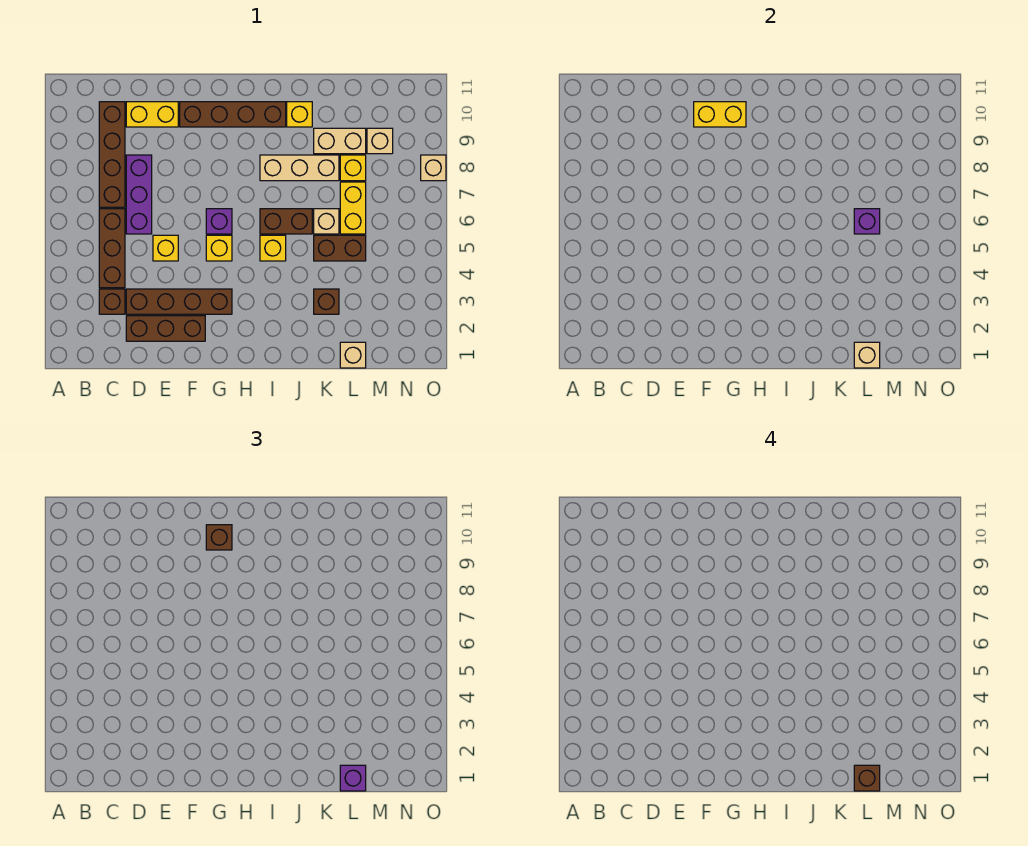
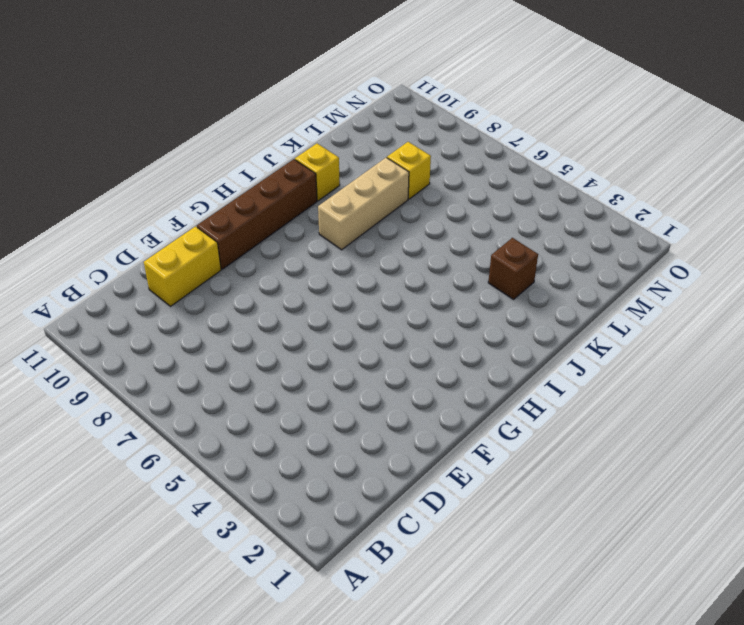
none -> brown 1x1 brick [99,289,125,314]
none -> brown 1x3 brick [99,209,125,288]
none -> brown 1x4 brick [99,102,125,207]
none -> brown 1x3 brick [126,316,205,341]

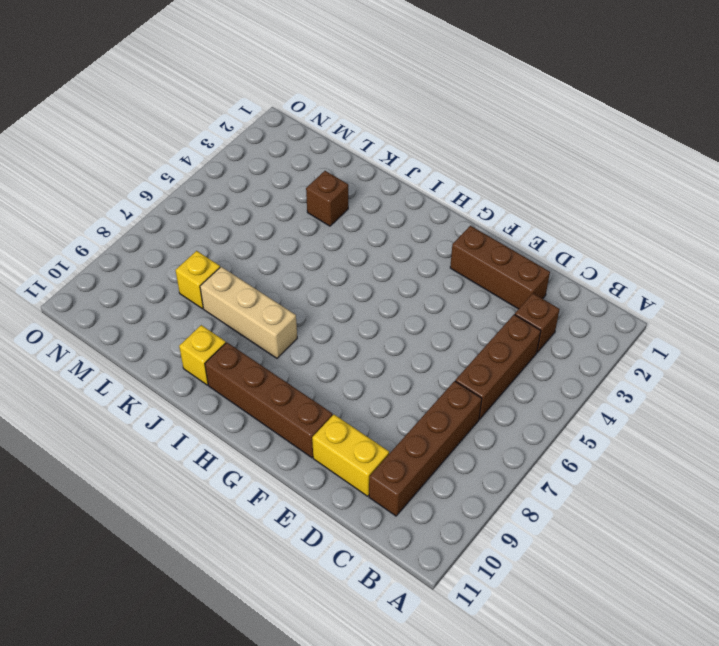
none -> brown 1x4 brick [126,289,232,314]
none -> purple 1x3 brick [126,155,152,234]
none -> yellow 1x1 brick [153,235,178,261]
none -> yellow 1x1 brick [206,235,232,261]

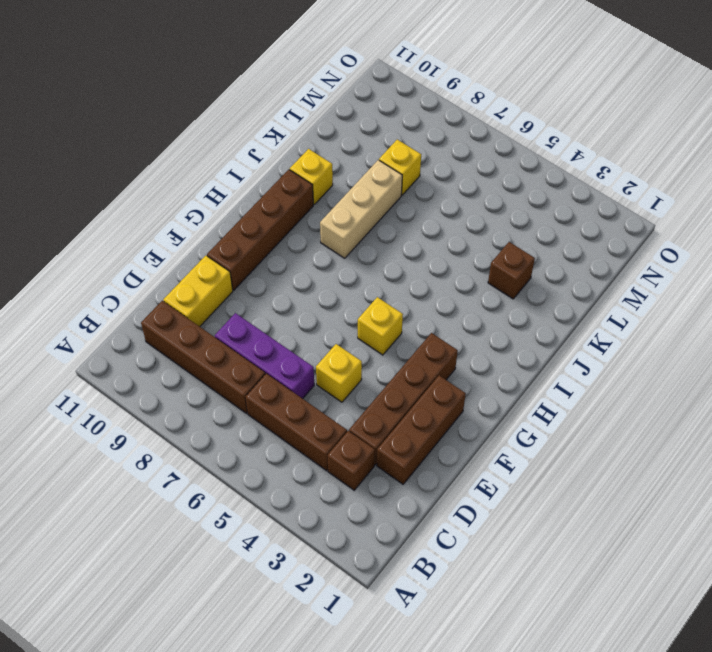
none -> purple 1x1 brick [206,209,232,234]
none -> yellow 1x1 brick [260,235,286,261]
none -> brown 1x2 brick [260,209,312,234]
none -> brown 1x2 brick [314,235,366,261]

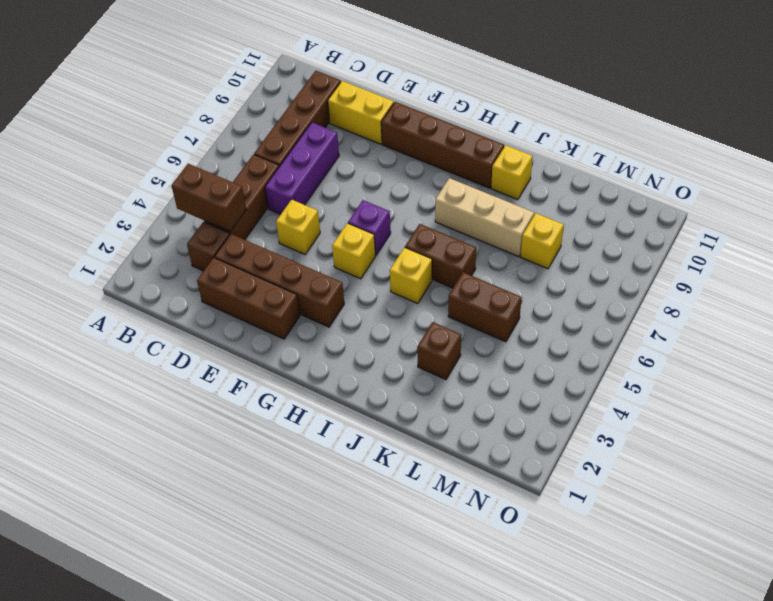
brown 1x2 brick [172,164,246,232] -> none
none -> tan 1x1 brick [314,209,339,234]
none -> tan 1x2 brick [314,128,366,154]
none -> tan 1x1 brick [340,342,366,368]
none -> yellow 1x2 brick [340,182,366,234]

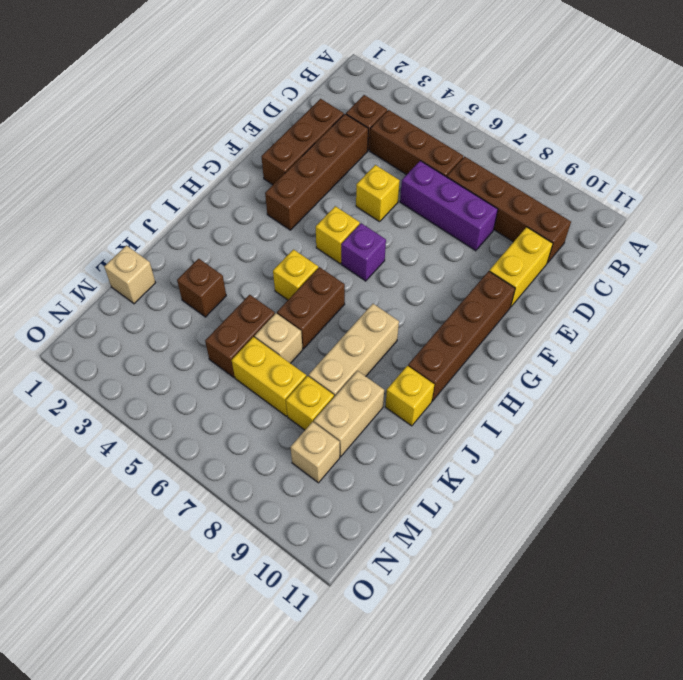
none -> tan 1x1 brick [421,155,446,181]
none -> yellow 1x2 brick [694,102,746,127]
none -> tan 1x1 brick [854,342,880,368]
none -> purple 1x1 brick [854,209,880,234]

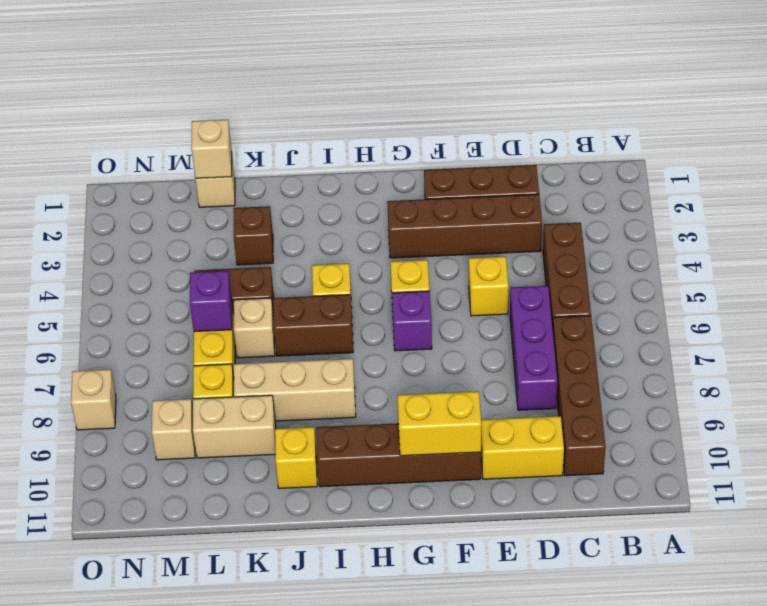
none -> brown 1x1 brick [99,289,125,314]
none -> brown 1x1 brick [206,525,232,550]
none -> purple 1x1 brick [340,765,366,791]
none -> brown 1x1 brick [854,765,880,791]

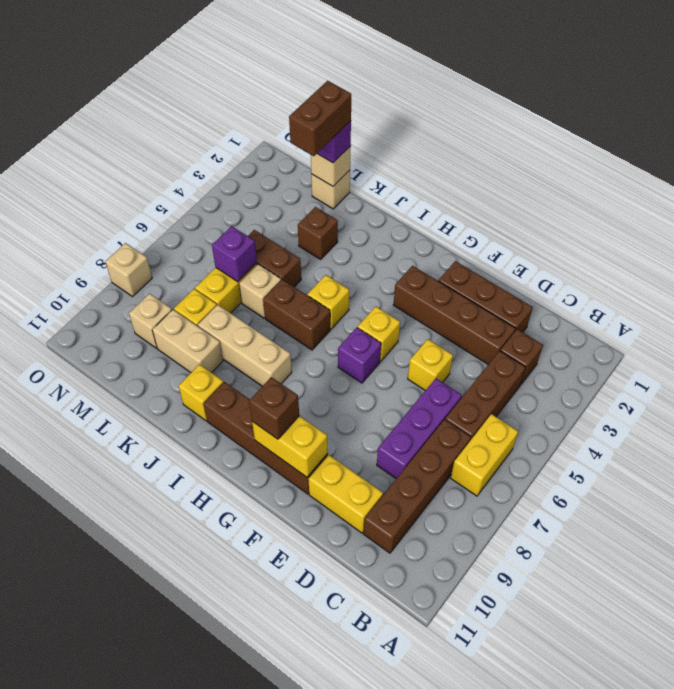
yellow 1x2 brick [451,414,518,496] -> none
brown 1x2 brick [289,81,351,156] -> brown 1x1 brick [854,765,880,791]

